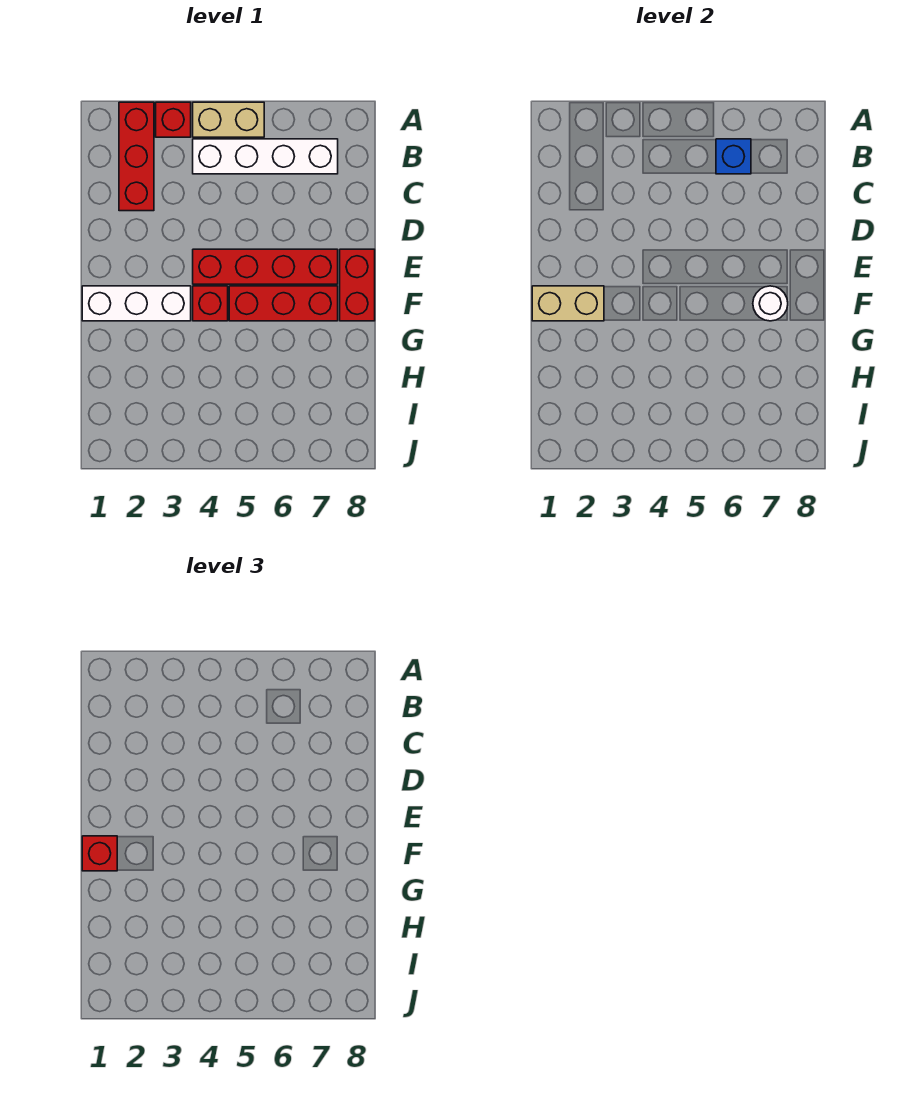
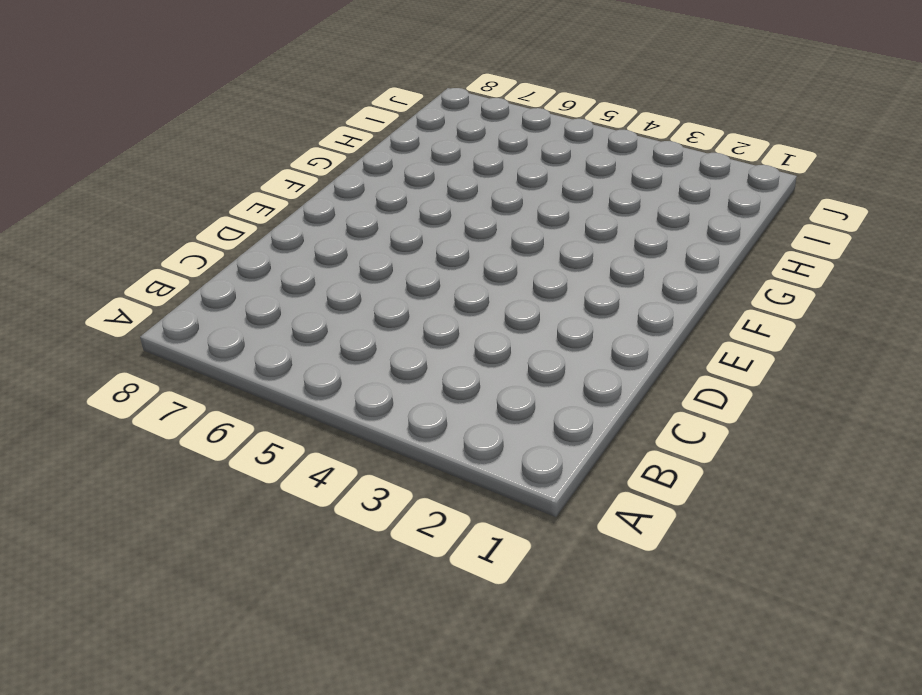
none -> red 1x3 brick [119,102,154,211]
none -> red 1x1 brick [156,102,191,137]
none -> tan 1x2 brick [193,102,264,137]

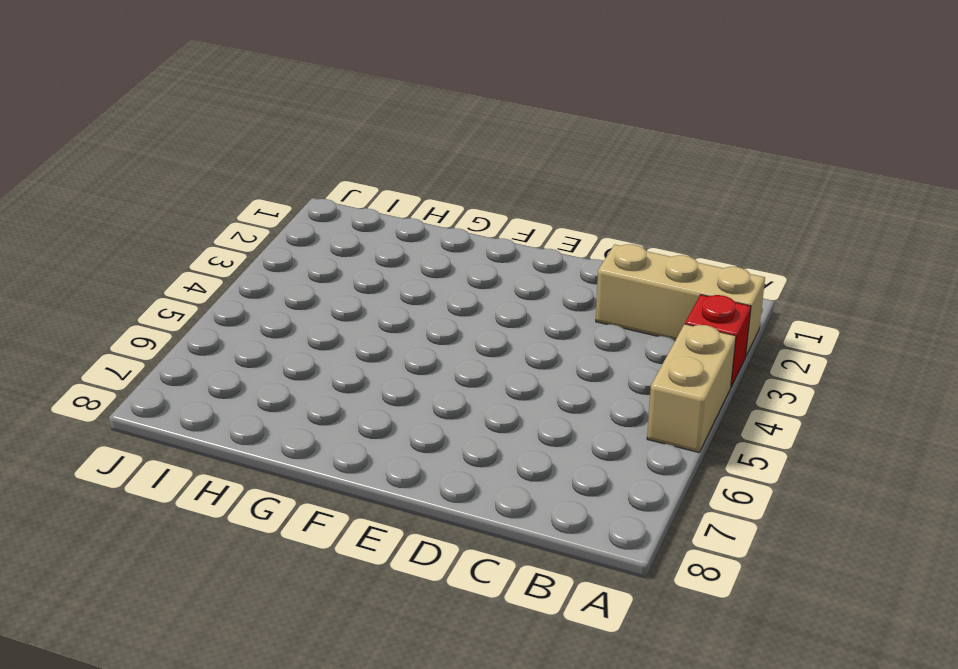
tan 1x3 brick [596,244,765,357] -> red 1x3 brick [119,102,154,211]
none -> white 1x4 brick [193,139,338,174]
none -> red 1x4 brick [193,249,338,284]
none -> red 1x2 brick [340,249,375,321]

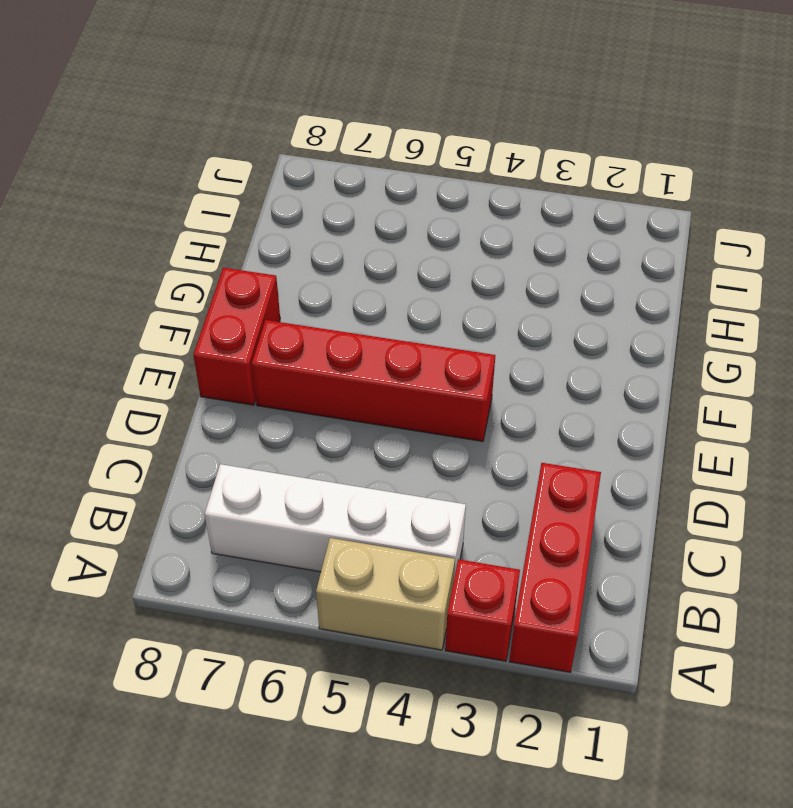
none -> white 1x3 brick [82,286,191,321]
none -> red 1x1 brick [193,286,228,321]
none -> red 1x3 brick [229,286,338,321]

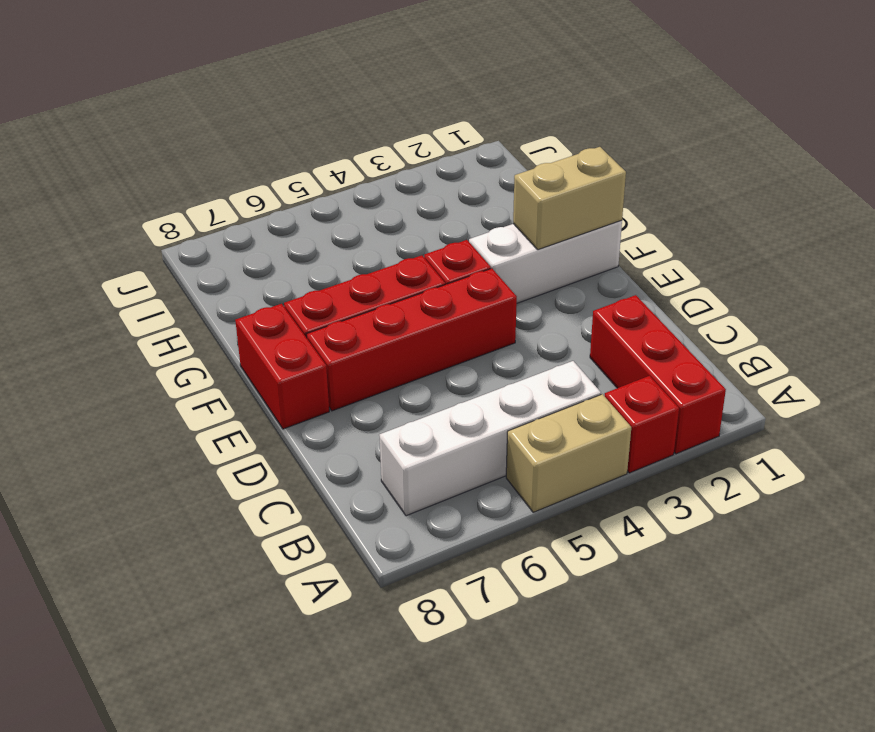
none -> blue 1x1 brick [716,139,751,174]
none -> white 1x1 round brick [753,286,788,321]
none -> red 1x1 brick [82,836,117,871]

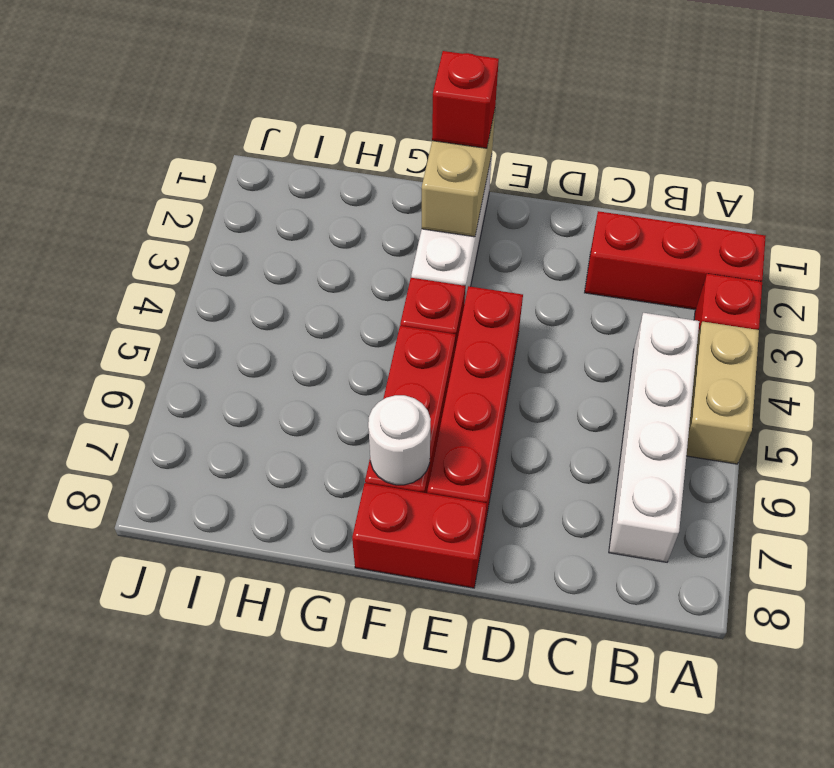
none -> blue 1x1 brick [716,139,751,174]

